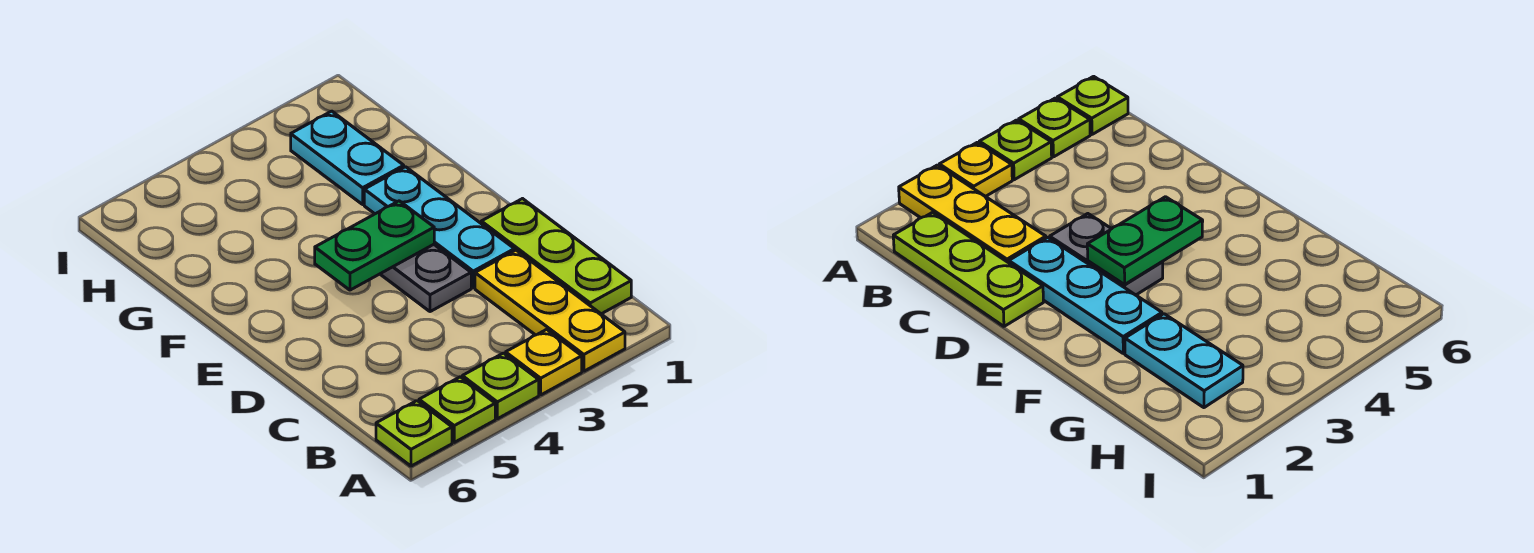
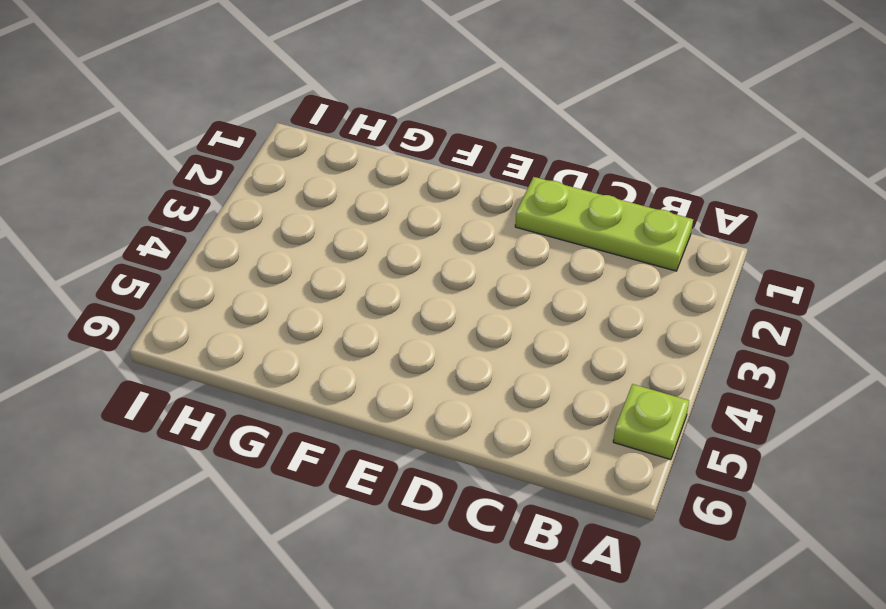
none -> yellow 1x3 plate [475,250,625,371]
none -> yellow 1x1 plate [506,329,582,395]

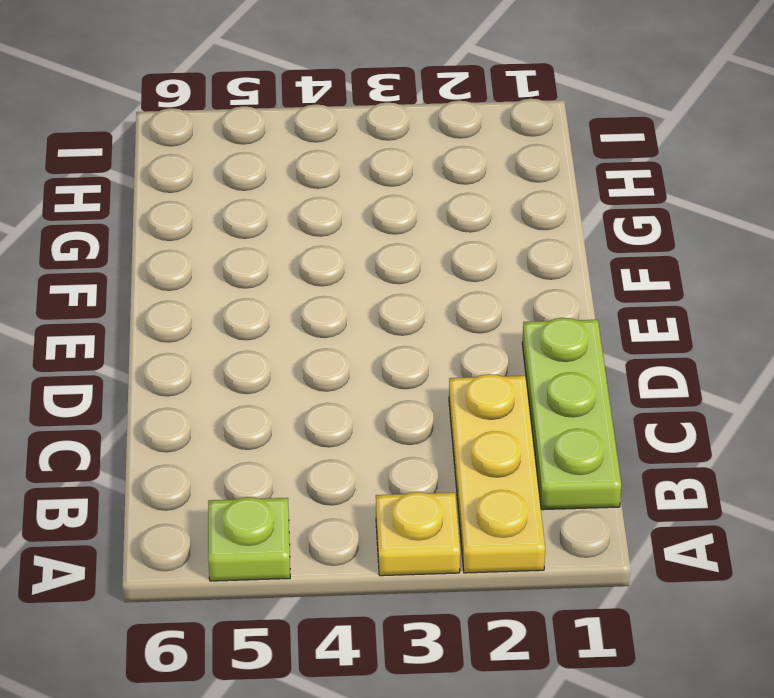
none -> lime 1x1 plate [462,353,539,419]
none -> lime 1x1 plate [376,401,452,466]

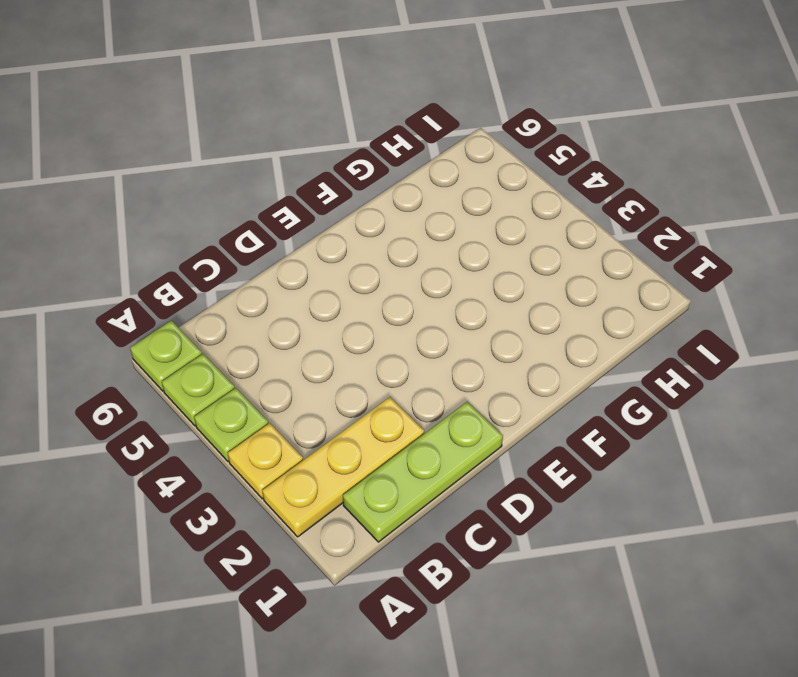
none -> cyan 1x3 plate [364,167,514,288]
none -> grey 1x2 plate [380,244,471,312]

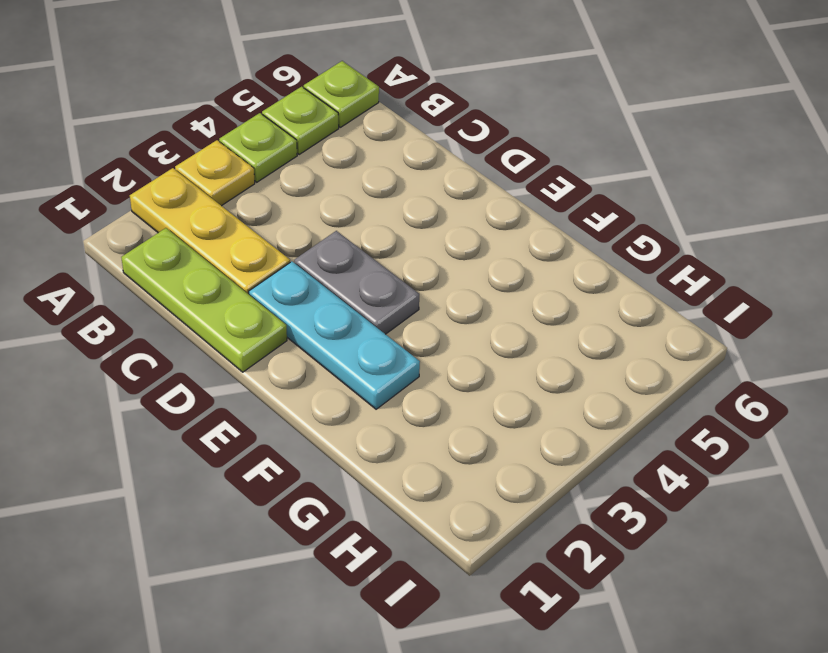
none -> cyan 1x2 plate [291,111,404,204]
none -> green 1x2 plate [315,201,434,290]

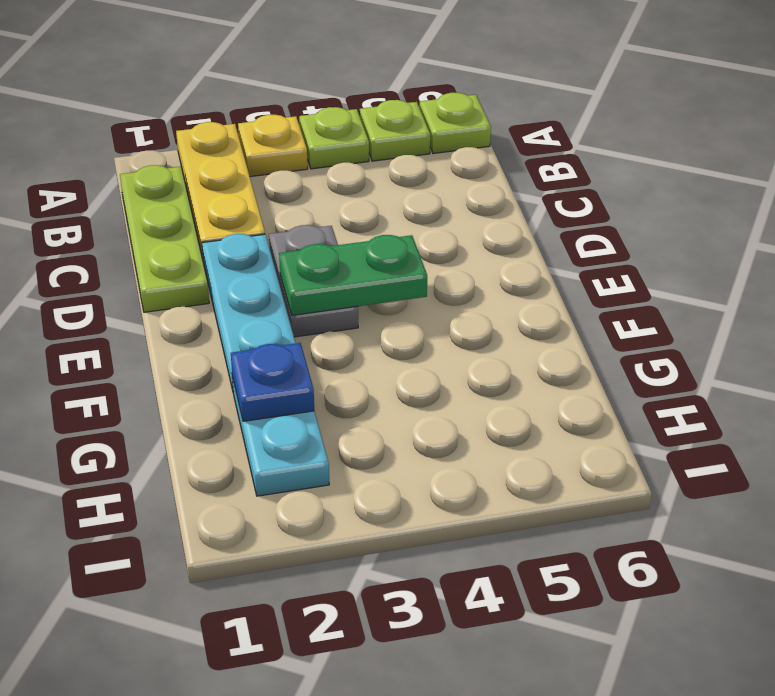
blue 1x1 plate [231,343,314,421] -> none

